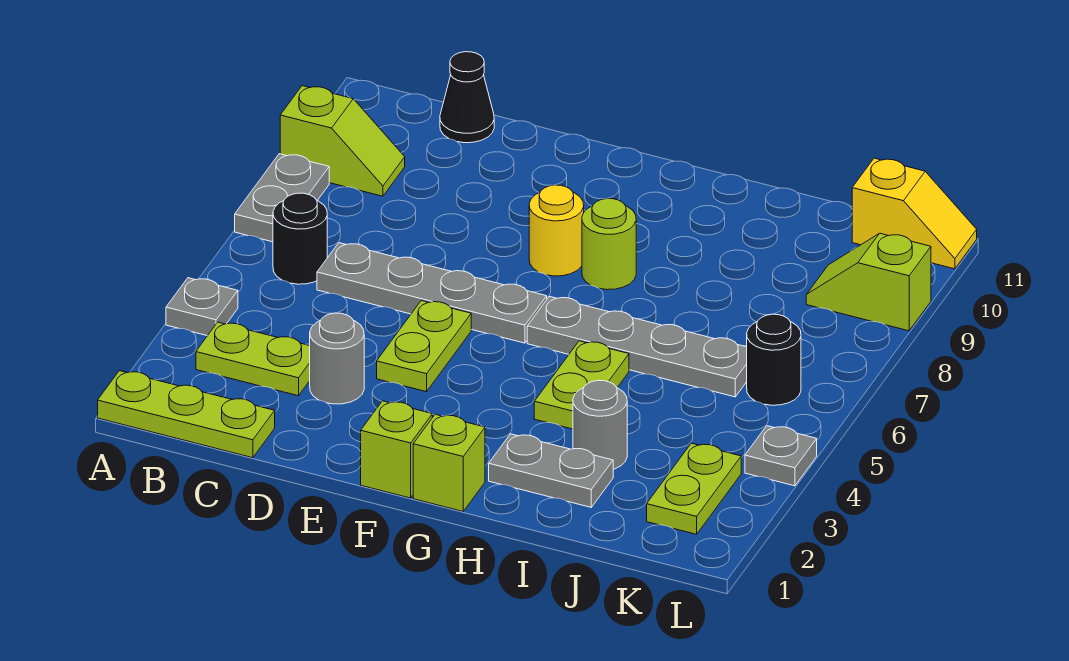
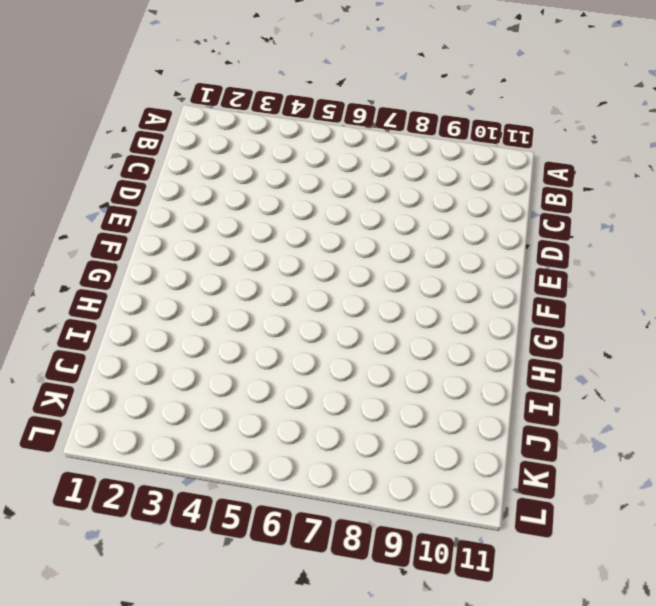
none -> lime 1x3 plate [98,371,275,458]
none -> grey 1x1 plate [166,278,238,336]
none -> grey 1x2 plate [235,154,329,242]

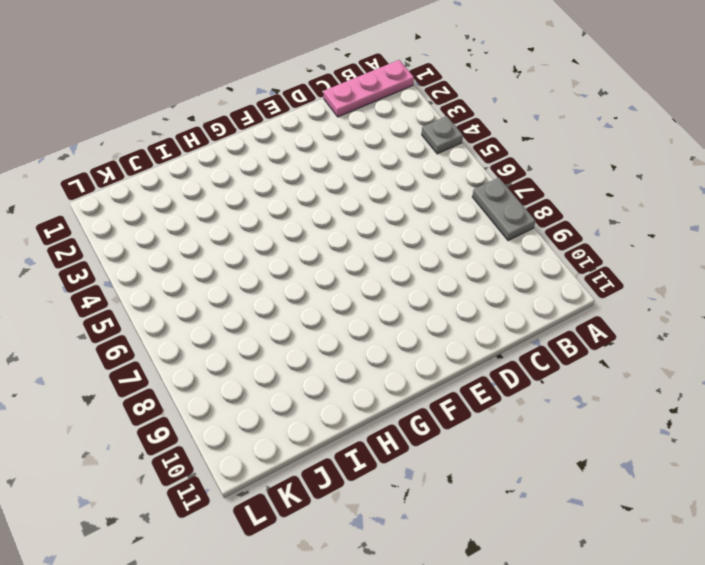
pink 1x3 plate [324,60,414,117] -> lime 1x3 plate [98,371,275,458]
none -> lime 1x2 slope [280,86,405,196]
none -> lime 1x2 plate [196,322,310,396]
none -> black 1x1 round brick [273,193,327,284]

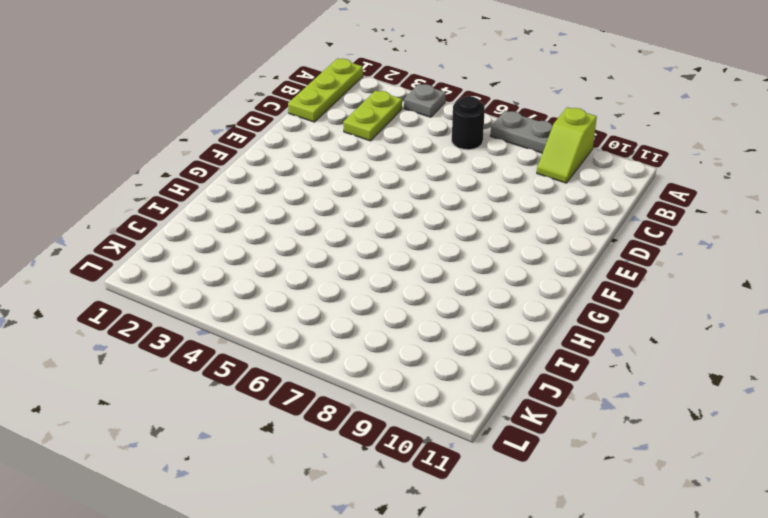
none -> grey 1x4 plate [317,243,547,343]
none -> black 1x1 cone [440,52,494,143]
none -> grey 1x1 round brick [310,313,364,404]

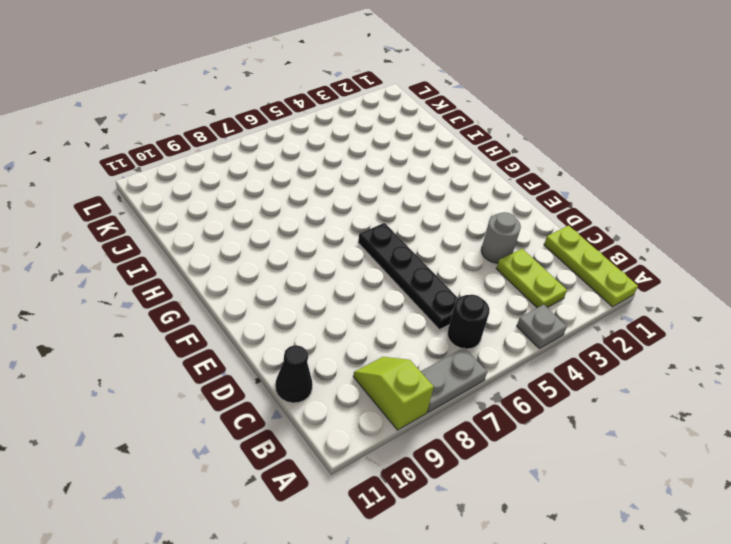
black 1x4 plate [358,223,458,330] -> grey 1x4 plate [317,243,547,343]
none -> lime 1x2 plate [377,301,471,392]
none -> lime 1x1 brick [361,401,432,498]
none -> yellow 1x1 round brick [529,185,584,276]

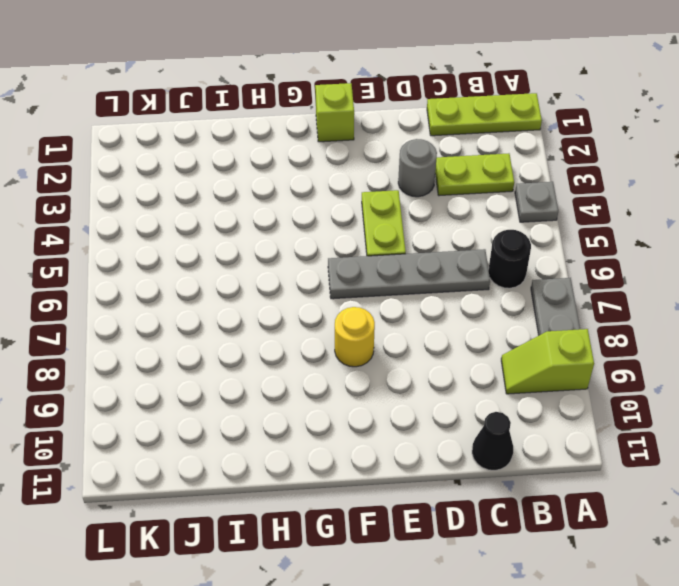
none -> lime 1x1 brick [413,414,485,511]
none -> grey 1x4 plate [527,296,747,397]
none -> lime 1x1 round brick [582,199,636,290]

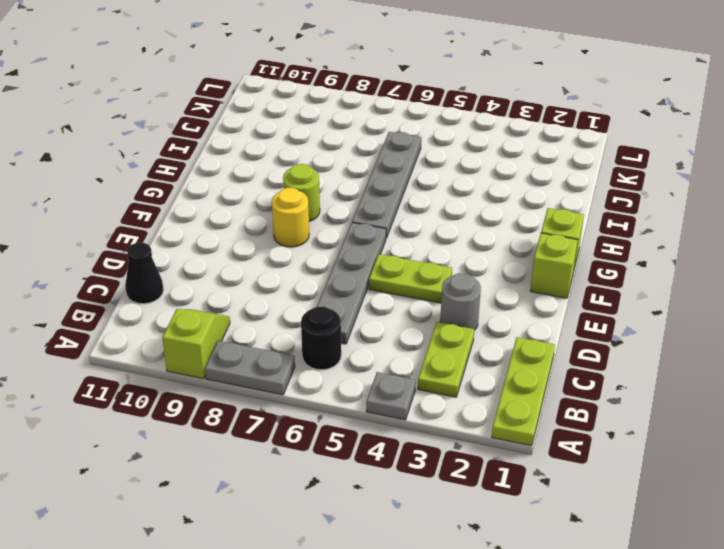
none -> grey 1x2 plate [489,434,613,507]
none -> lime 1x2 plate [534,341,629,429]
none -> grey 1x1 round brick [573,380,627,469]

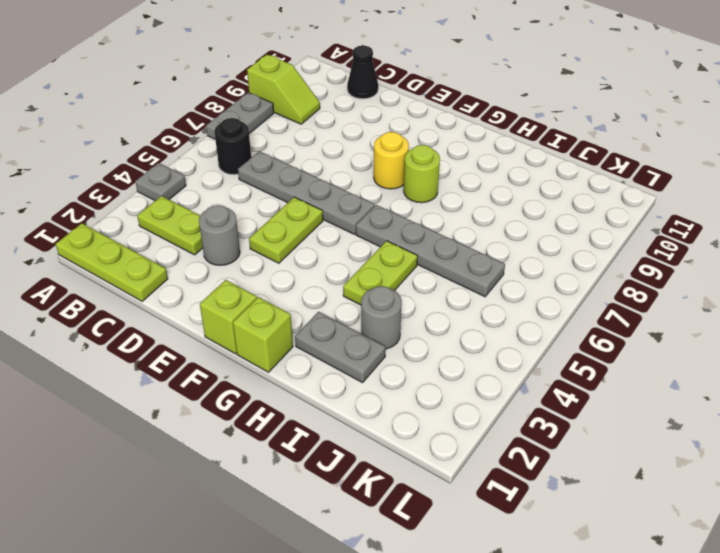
none -> lime 1x2 plate [647,443,741,534]
none -> black 1x1 round brick [747,314,801,405]
none -> lime 1x2 slope [806,233,931,331]

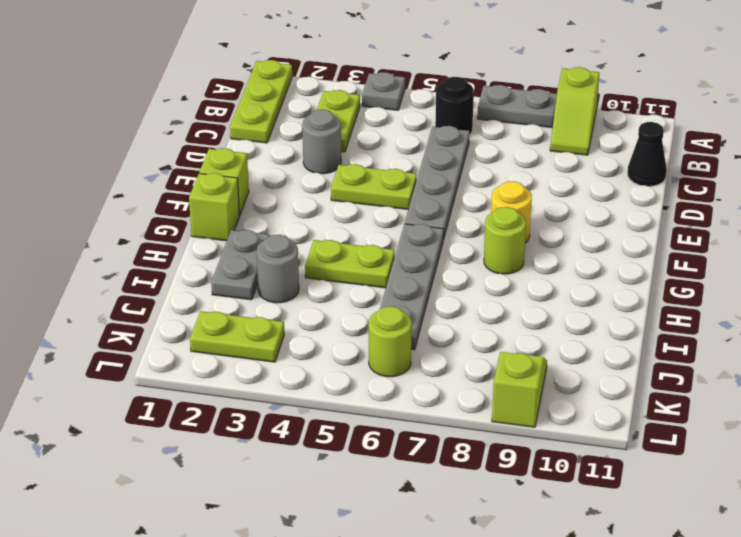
lime 1x1 round brick [369,306,412,377] -> black 1x1 round brick [747,314,801,405]
none -> yellow 1x2 slope [852,158,977,269]
none -> grey 1x1 plate [745,426,817,486]

